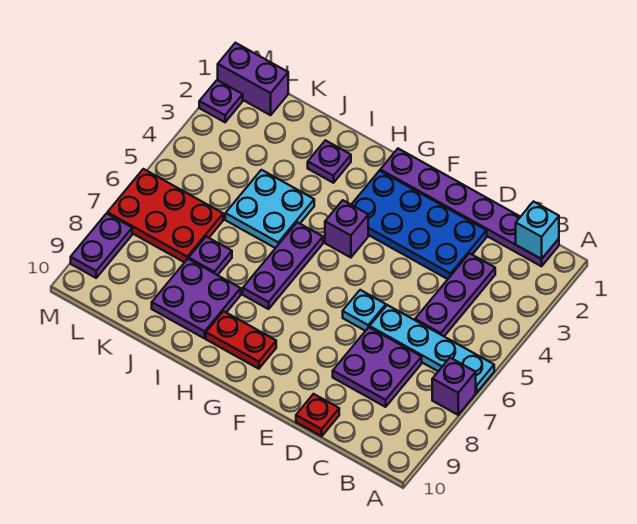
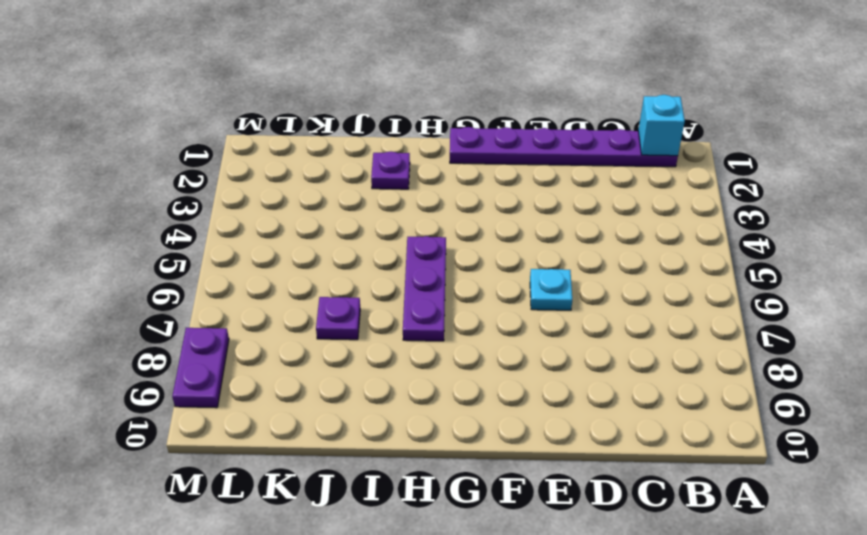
none -> cyan 1x4 plate [370,305,494,393]
none -> purple 1x1 brick [432,358,476,415]
none -> purple 1x3 plate [415,253,495,336]

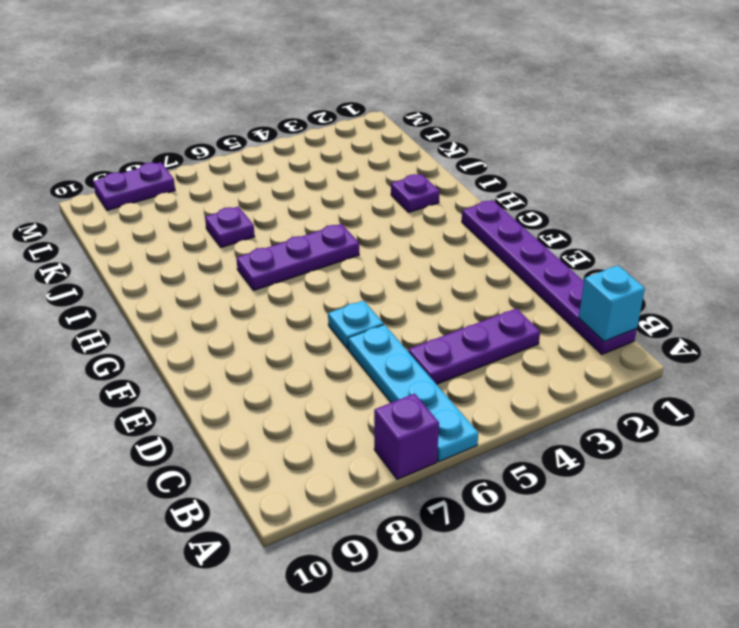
none -> purple 2x2 plate [333,327,422,407]
none -> blue 2x4 plate [351,171,487,279]
none -> red 1x1 plate [296,394,339,436]

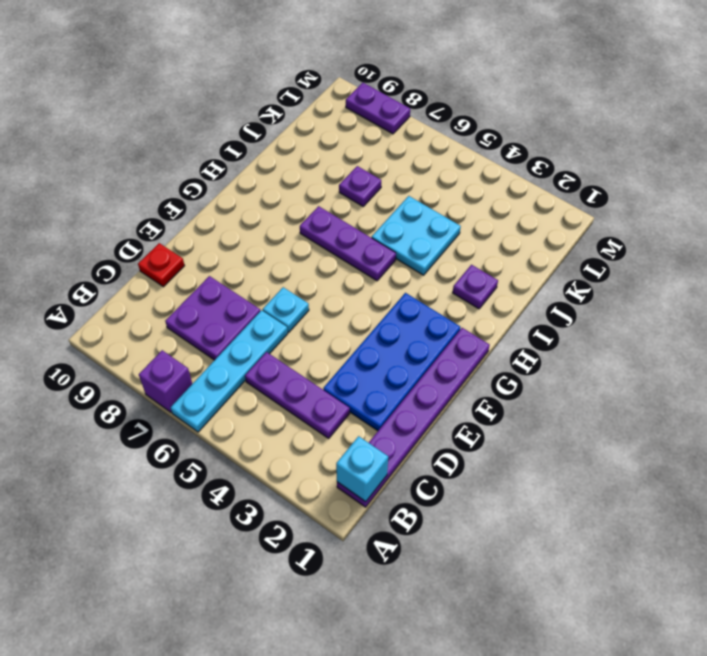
none -> purple 1x1 brick [325,200,368,258]
none -> red 1x2 plate [206,311,276,369]
none -> purple 2x2 plate [152,259,241,338]

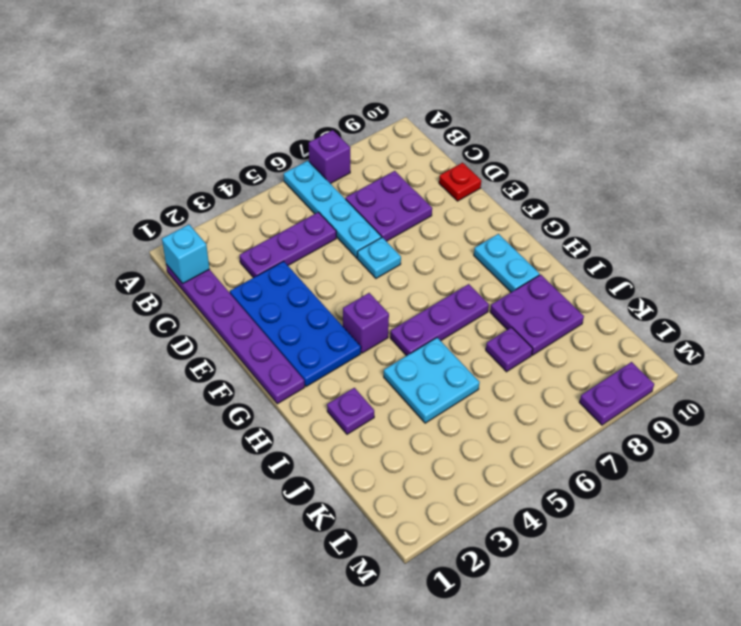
cyan 1x2 plate [474,234,540,292] -> red 1x2 plate [206,311,276,369]
none -> red 2x3 plate [107,169,223,262]
none -> purple 1x2 brick [218,43,288,115]
none -> purple 1x1 plate [199,80,243,122]

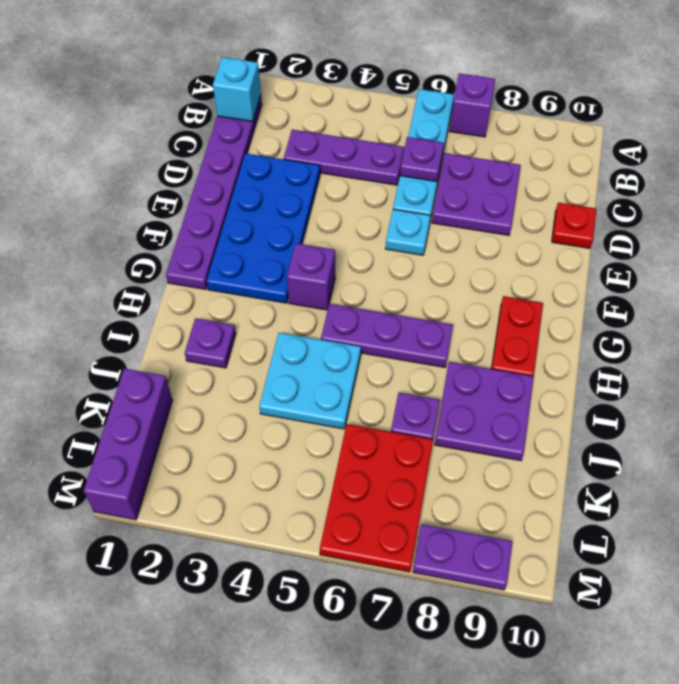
purple 1x1 plate [400,137,444,182] -> purple 1x1 plate moved to [199,80,243,122]
purple 1x3 brick [84,368,172,520] -> purple 1x2 brick [218,43,288,115]

